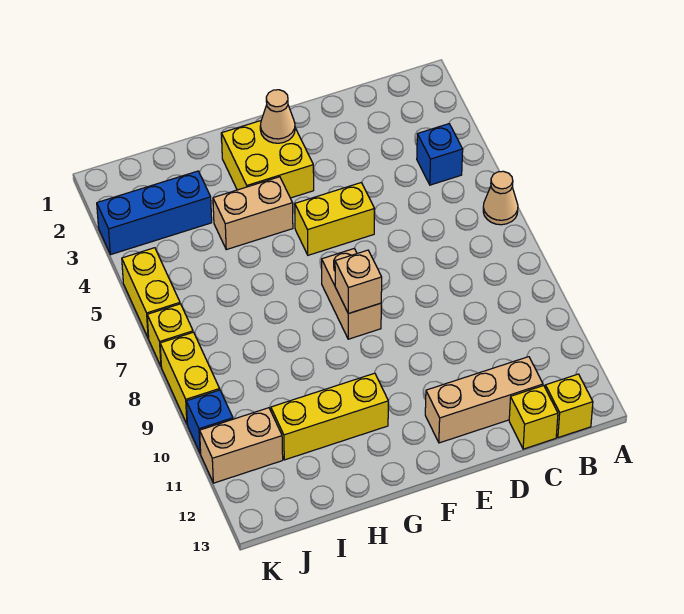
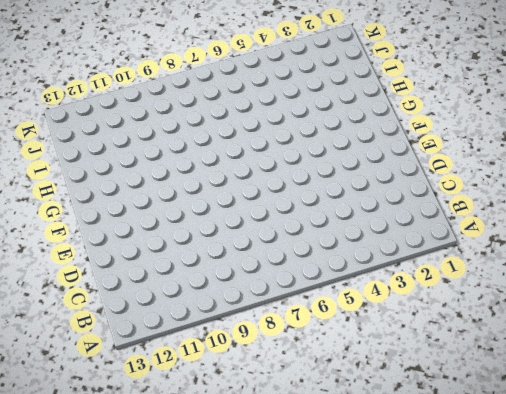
none -> tan 1x1 cone [483,171,518,225]
none -> blue 1x1 brick [417,124,463,185]
none -> yellow 1x1 brick [545,374,593,438]

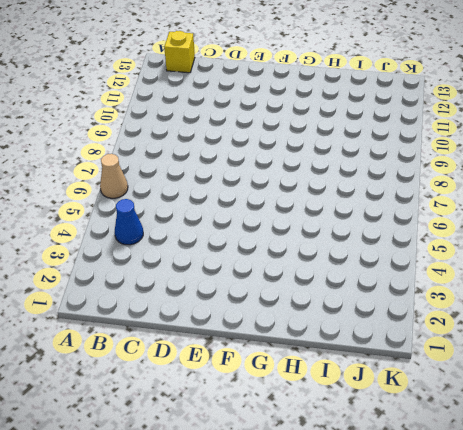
blue 1x1 cone [115,199,143,245] -> blue 1x1 brick [417,124,463,185]
none -> tan 1x3 brick [425,357,543,443]
none -> yellow 1x1 brick [509,386,558,449]
none -> yellow 1x2 brick [295,182,374,255]

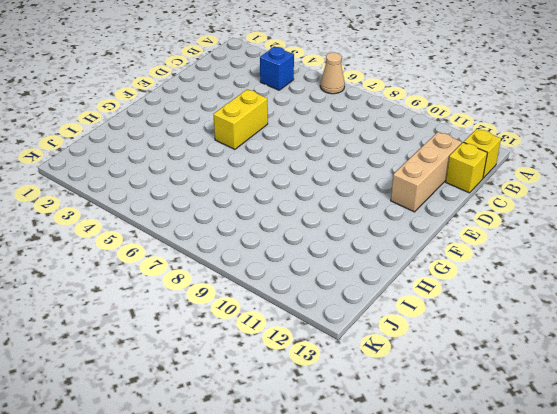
none -> yellow 2x2 brick [221,121,314,198]
none -> tan 1x2 brick [322,248,381,339]
none -> tan 1x2 brick [213,177,293,250]

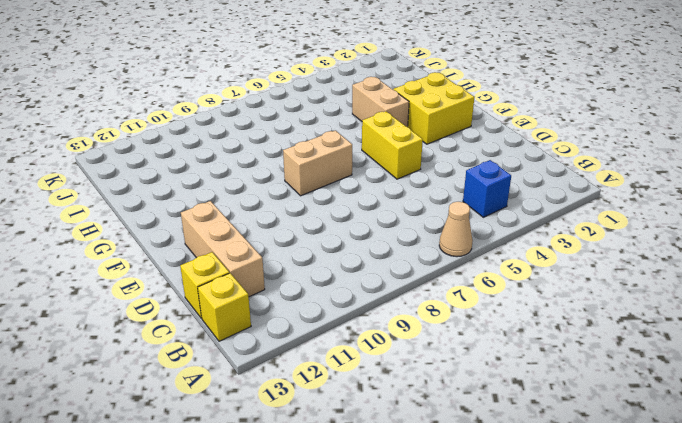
none -> yellow 1x3 brick [271,373,388,460]
none -> blue 1x3 brick [97,171,212,255]
none -> tan 1x2 brick [200,408,283,483]

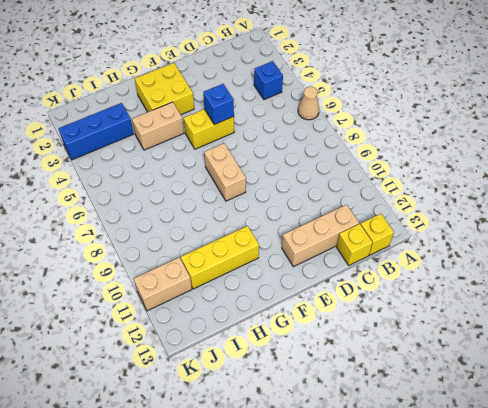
blue 1x1 brick [203,84,234,125] -> blue 1x1 brick moved to [186,390,233,454]
none -> yellow 1x2 brick [122,248,180,338]
none -> yellow 1x1 brick [147,304,193,366]
none -> yellow 1x2 brick [160,332,220,424]

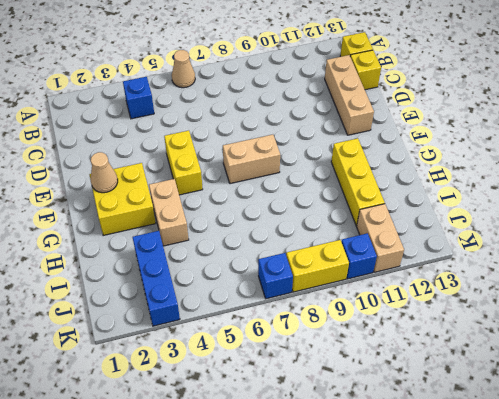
blue 1x1 brick [258,253,293,299] -> yellow 1x1 brick [147,304,193,366]
none -> yellow 1x2 brick [122,248,180,338]
none -> tan 1x1 brick [335,250,382,314]

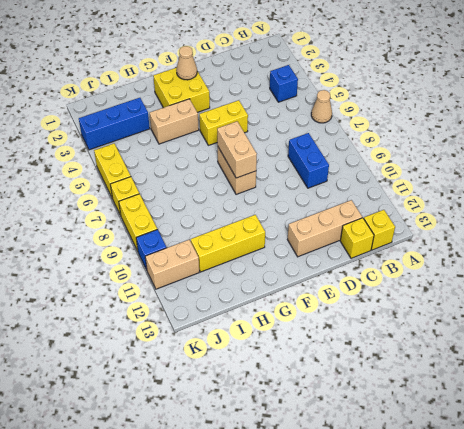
blue 1x2 brick [288,133,329,188] -> none
tan 1x2 brick [217,121,257,178] -> tan 1x1 brick [335,250,382,314]

